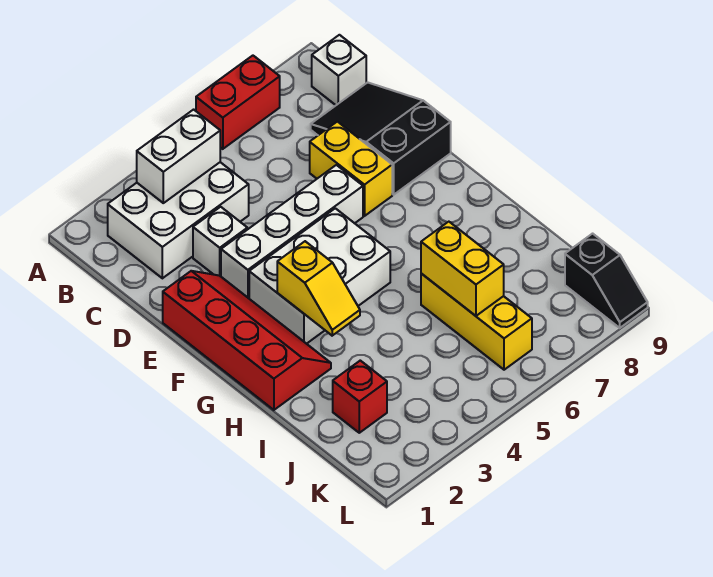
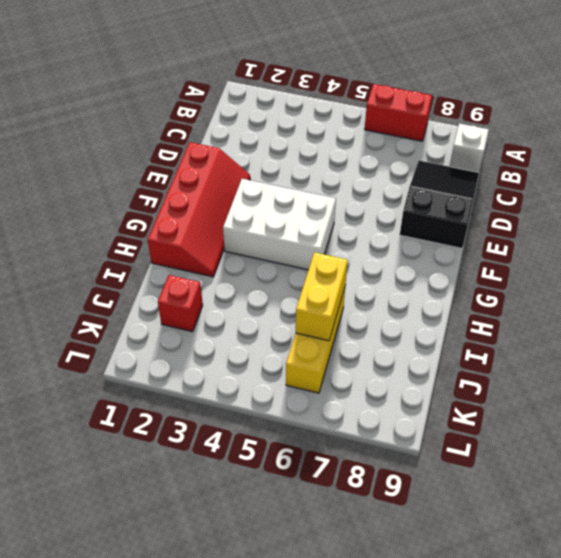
none -> white 2x3 brick [108,162,249,278]
none -> white 1x1 brick [193,207,247,276]
none -> yellow 1x2 brick [310,122,392,216]

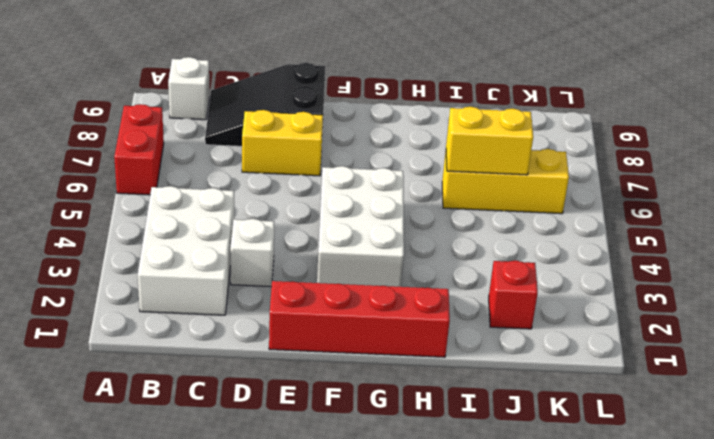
none -> white 1x4 brick [221,165,363,298]
none -> black 1x2 slope [565,234,648,328]
none -> white 1x2 brick [137,110,220,203]

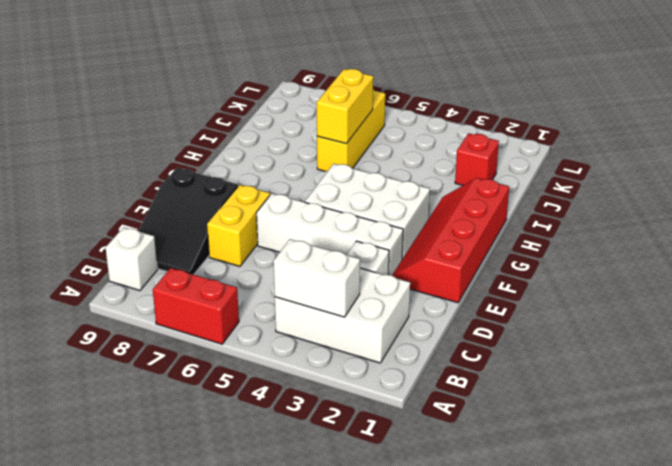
none -> black 1x2 slope [565,234,648,328]
none -> yellow 1x2 slope [277,241,360,336]

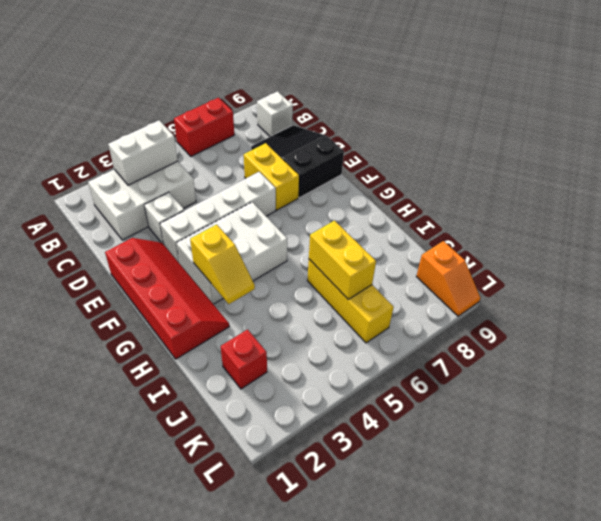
orange 1x2 slope [416,241,480,316] -> black 1x2 slope [565,234,648,328]

